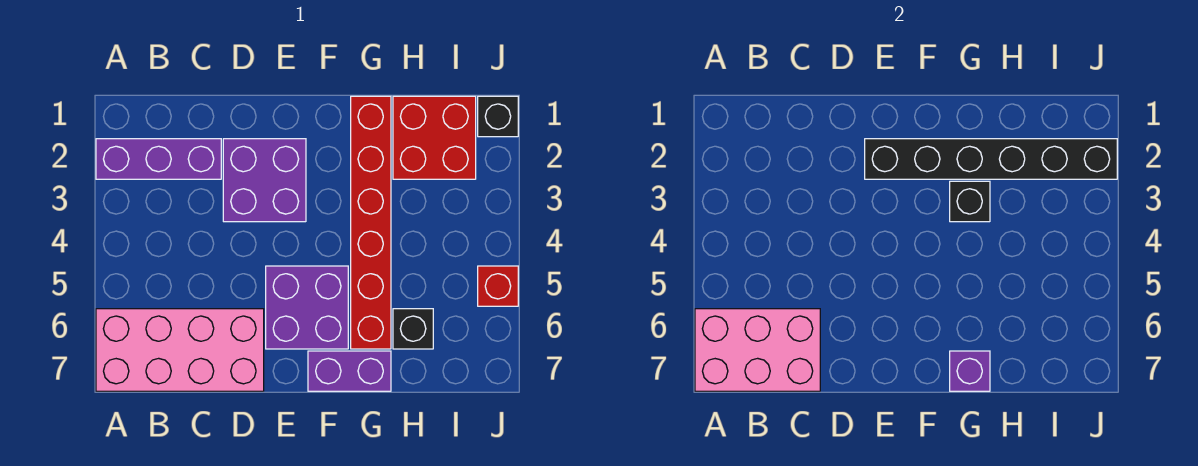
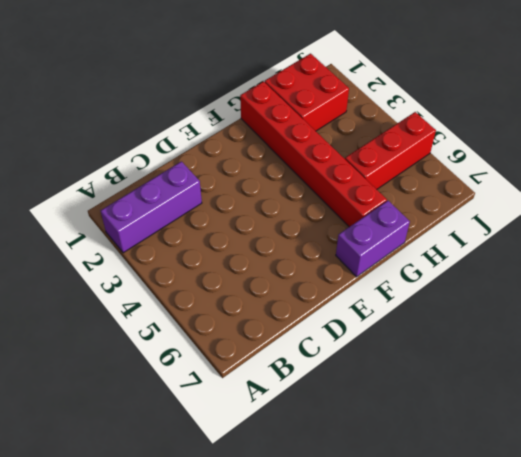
red 1x3 brick [345,112,436,189] -> red 1x1 brick [478,266,518,306]
none -> pink 2x4 brick [96,309,264,391]
none -> purple 2x2 brick [223,139,306,222]
none -> purple 2x2 brick [266,266,348,349]

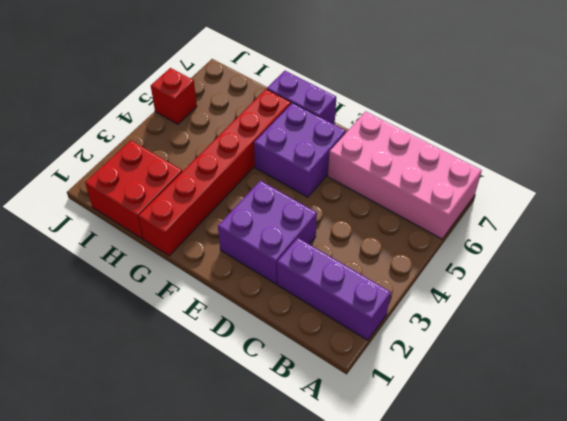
none -> black 1x1 brick [393,309,433,349]
none -> black 1x1 brick [478,96,518,137]
none -> pink 2x3 brick [695,309,820,391]

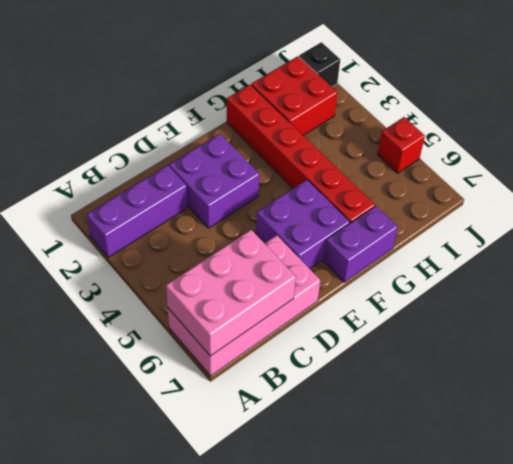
none -> black 1x1 brick [393,309,433,349]
none -> black 1x6 brick [865,139,1117,179]
none -> black 1x1 brick [950,181,990,222]

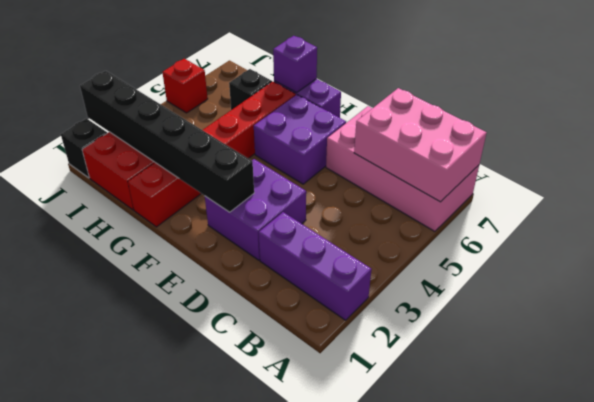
none -> black 1x1 brick [950,181,990,222]

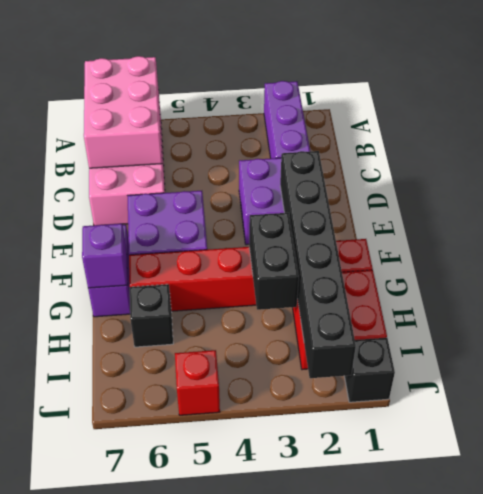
black 1x2 brick [249,213,299,310] -> black 1x1 brick [950,181,990,222]

